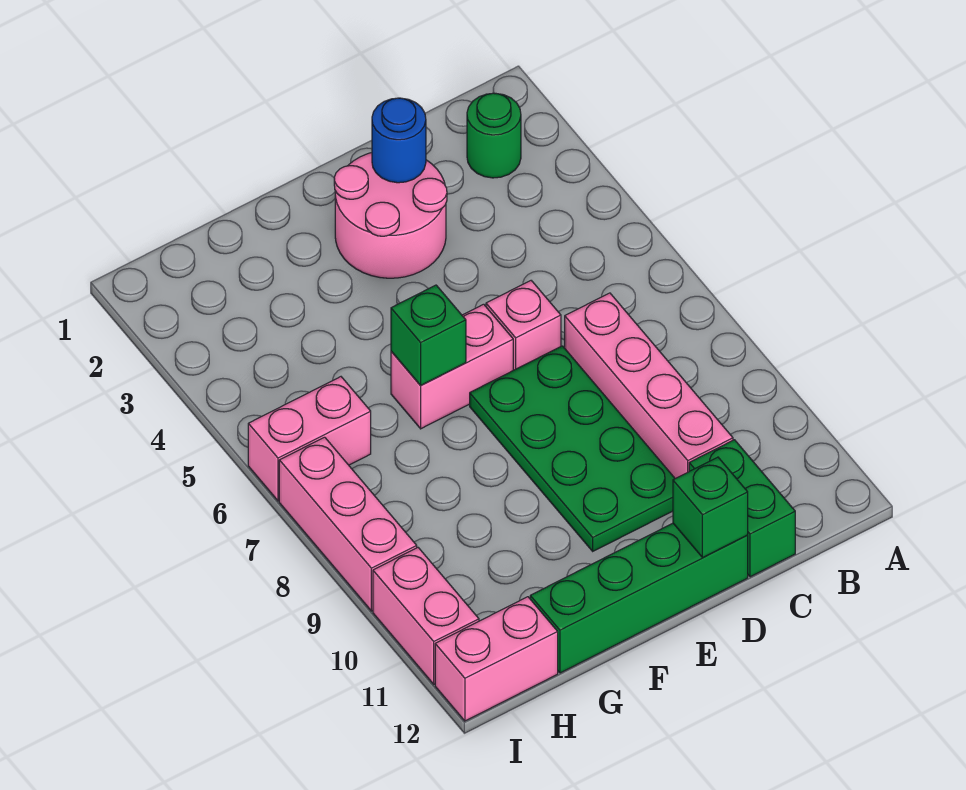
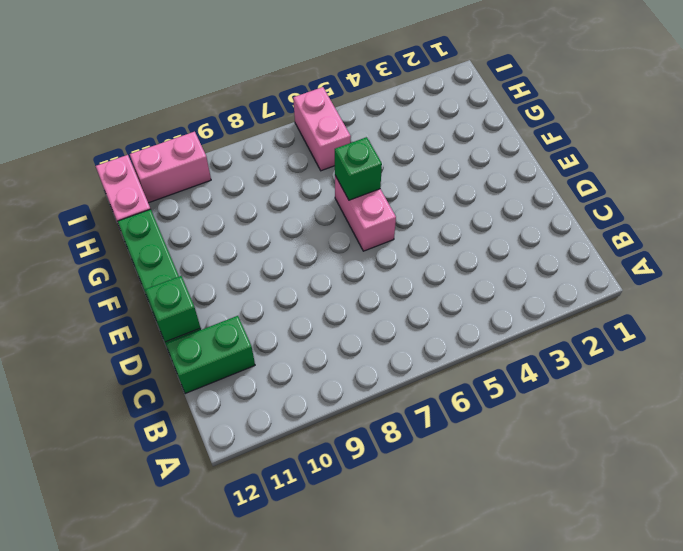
none -> green 1x1 round brick [467,93,521,178]
none -> pink 1x4 brick [565,293,733,479]
none -> pink 2x2 round brick [334,153,447,278]

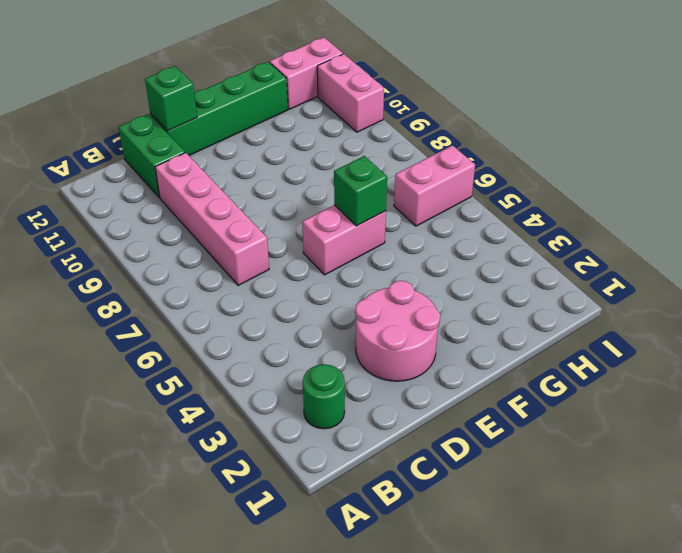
none -> pink 1x1 brick [486,281,561,370]
none -> green 2x4 plate [470,346,675,551]
none -> pink 1x3 brick [279,437,417,611]

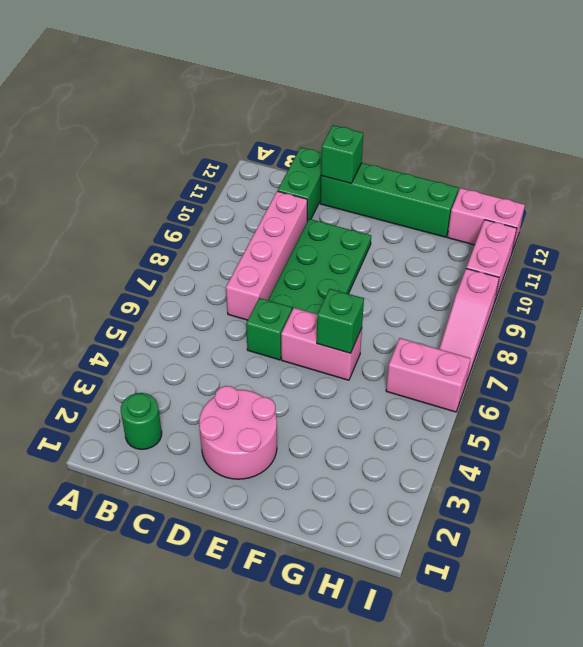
green 1x1 brick [246,298,292,360] -> pink 1x1 brick [486,281,561,370]
pink 1x3 slope [439,269,499,380] -> pink 1x3 brick [279,437,417,611]
none -> blue 1x1 round brick [372,98,426,183]

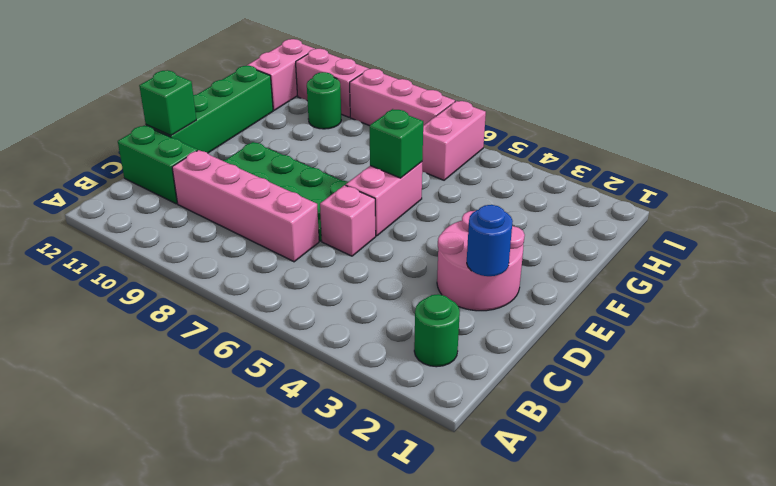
green 1x1 round brick [307,72,341,129] -> none

